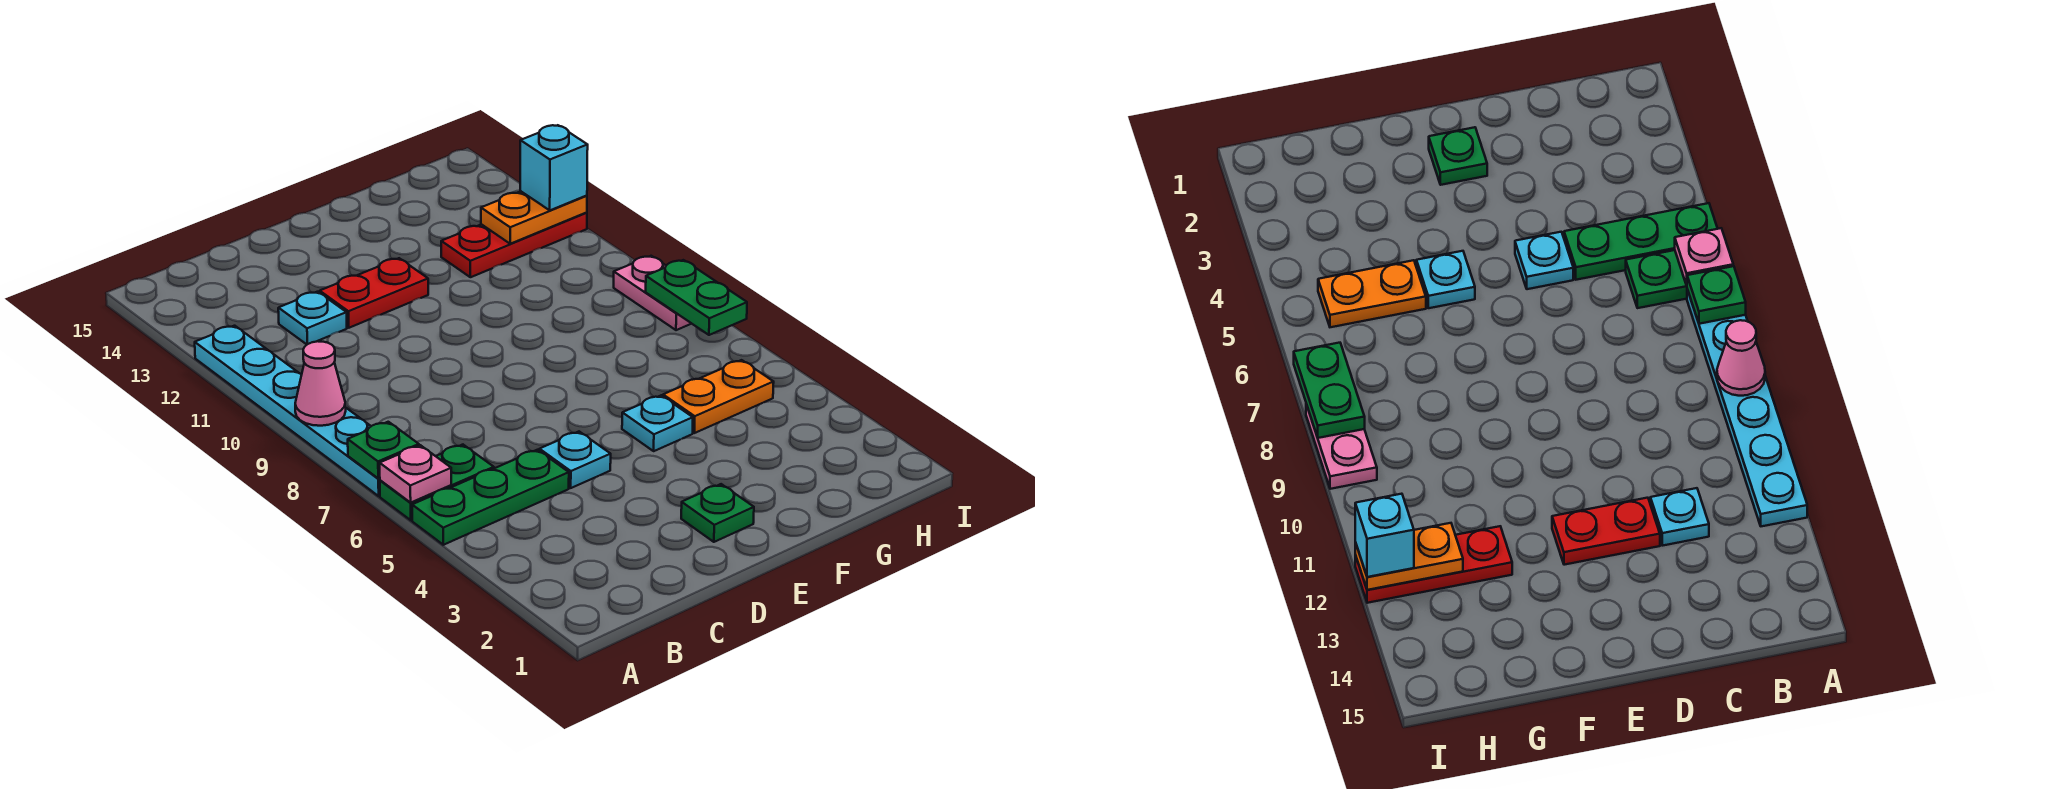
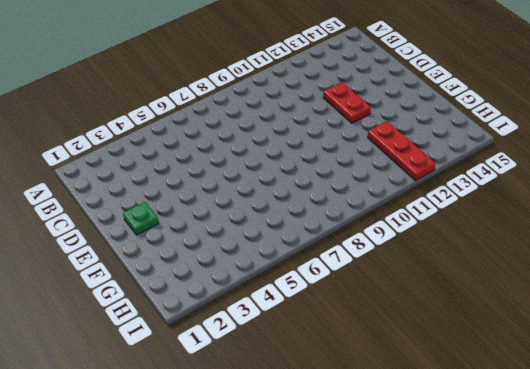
none -> green 1x3 plate [412,450,569,545]
none -> green 1x2 plate [380,445,494,520]
none -> cyan 1x6 plate [195,326,380,496]

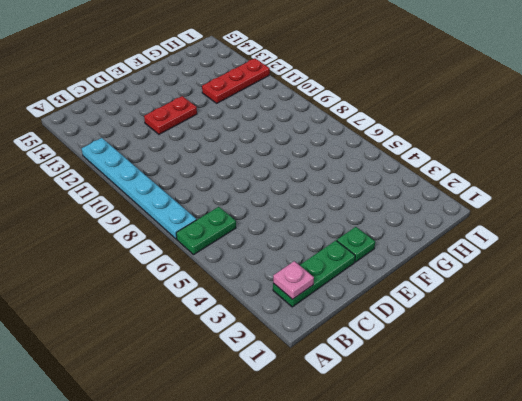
green 1x3 plate [273,241,355,307] -> green 1x3 plate moved to [412,450,569,545]
pink 1x1 plate [273,261,314,299] -> pink 1x1 plate moved to [380,445,451,503]
none -> cyan 1x1 plate [278,292,347,344]
none -> cyan 1x1 plate [539,432,611,488]
none -> cyan 1x1 plate [622,395,693,451]

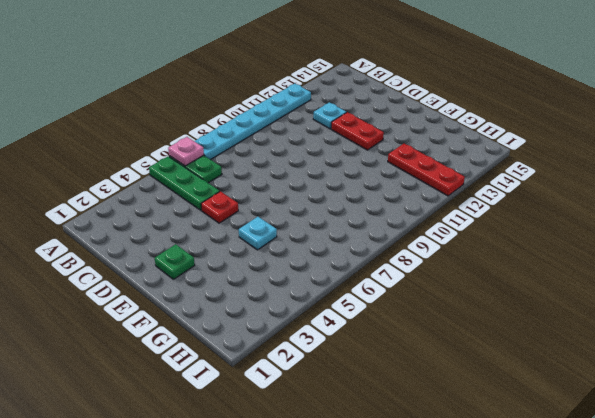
red 1x1 plate [201,191,238,223] -> cyan 1x1 plate [539,432,611,488]
none -> orange 1x2 plate [663,360,774,433]
none -> pink 1x2 plate [614,256,692,330]
none -> green 1x1 plate [348,422,419,479]

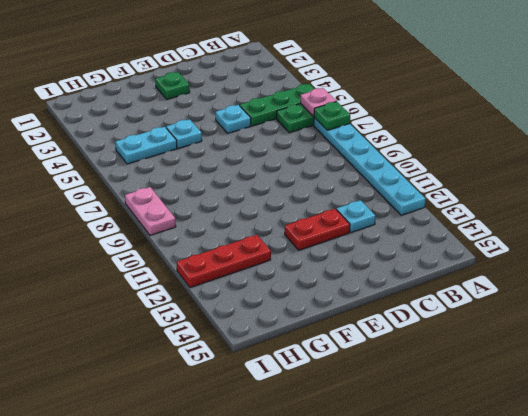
cyan 1x2 plate [115,127,177,164] -> orange 1x2 plate [663,360,774,433]
none -> pink 1x1 cone [295,341,346,426]
none -> orange 1x2 plate [481,191,587,244]
none -> green 1x2 plate [646,260,747,335]

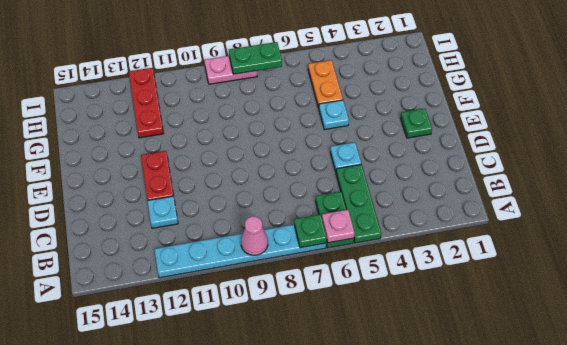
none -> orange 1x2 plate [481,191,587,244]
none -> cyan 1x1 brick [520,125,588,210]

